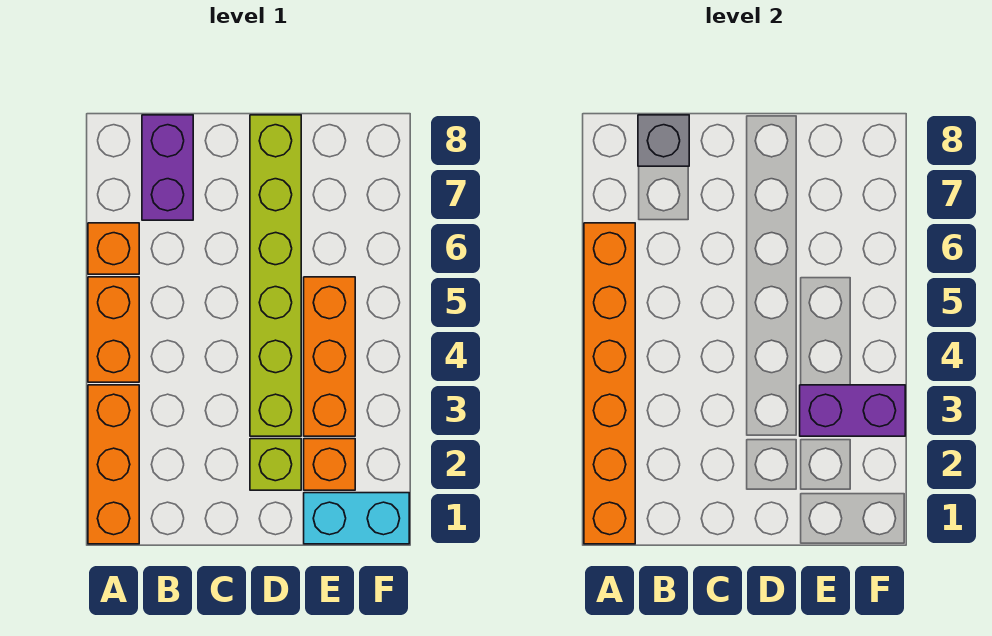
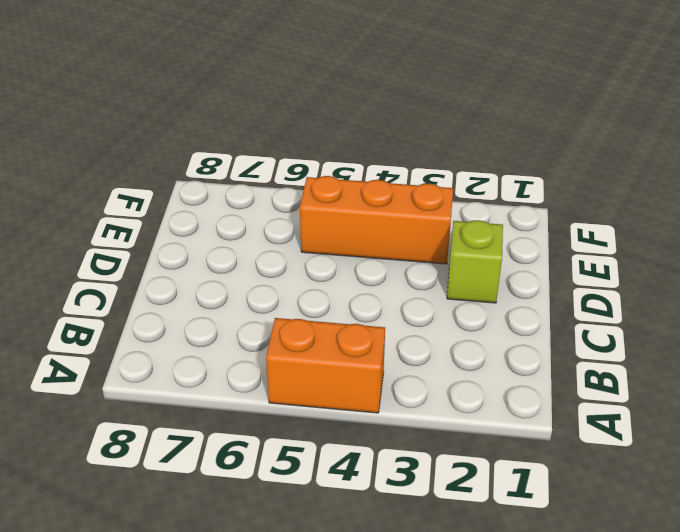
none -> orange 1x3 brick [88,385,139,544]
none -> orange 1x1 brick [88,223,139,274]
none -> purple 1x2 brick [142,115,193,220]

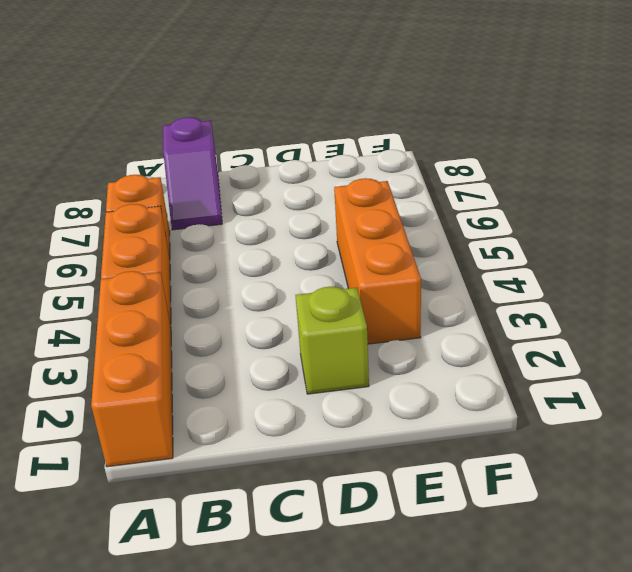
purple 1x2 slope [163,117,222,230] -> purple 1x2 brick [142,115,193,220]
none -> lime 1x6 brick [250,115,301,436]
none -> cyan 1x2 brick [304,493,409,544]
none -> orange 1x1 brick [304,439,355,490]

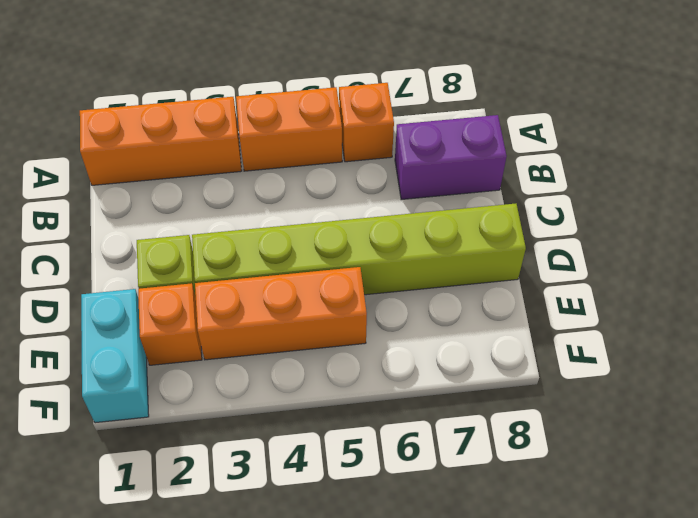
none -> orange 1x6 brick [584,223,635,544]
none -> grey 1x1 brick [638,115,689,166]
none -> purple 1x2 brick [800,385,905,436]

